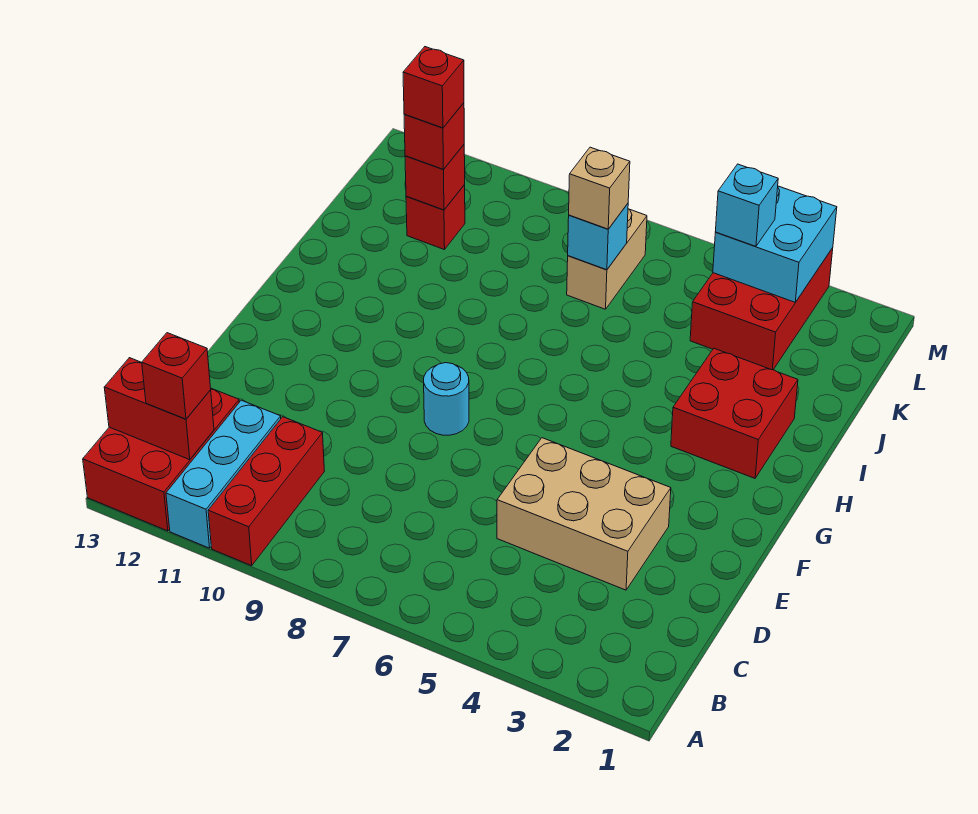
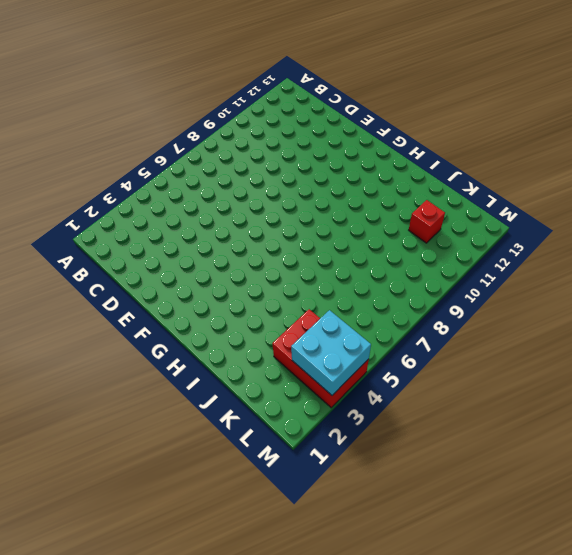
none -> red 1x3 brick [208,417,324,566]
none -> cyan 1x3 brick [166,400,281,548]
none -> red 2x3 brick [83,388,239,531]

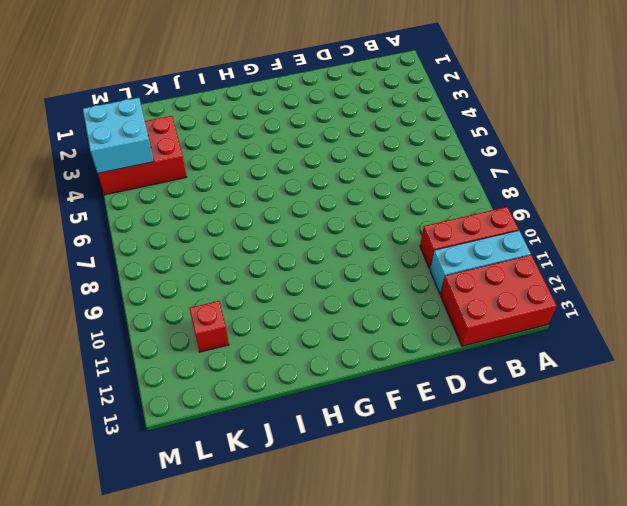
none -> tan 2x3 brick [497,438,671,590]
none -> cyan 1x1 round brick [424,363,469,435]
none -> red 2x2 brick [671,348,798,478]

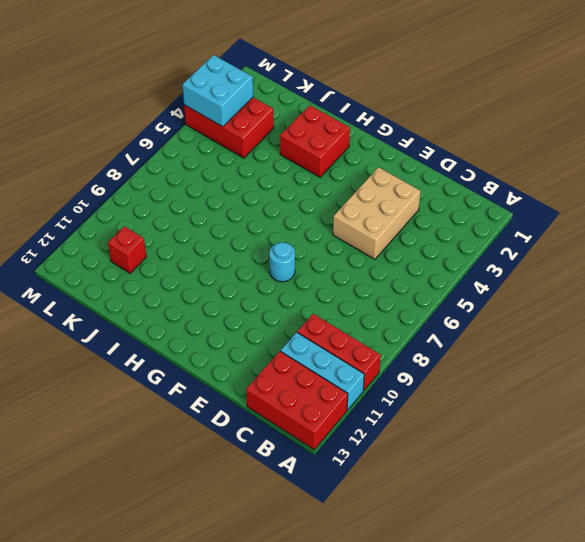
none -> tan 1x2 brick [567,209,647,309]
none -> red 1x2 brick [104,358,214,460]
none -> cyan 1x1 brick [568,204,628,270]

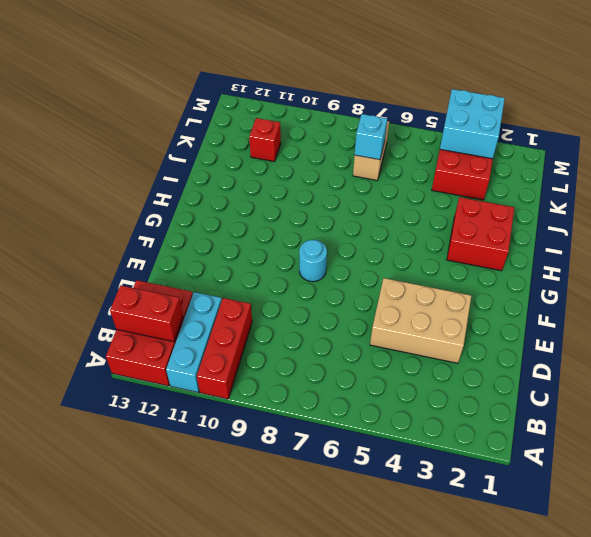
none -> red 1x1 brick [405,145,465,210]
none -> red 1x1 brick [142,333,211,419]
none -> tan 1x1 brick [569,147,630,229]

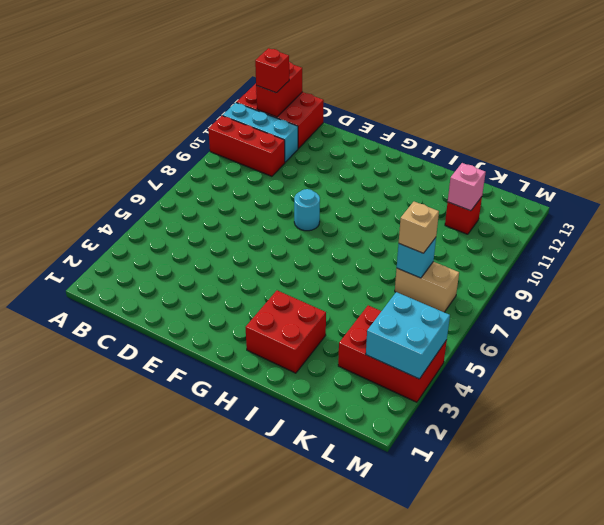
pink 1x1 brick [448,163,486,211] -> red 1x1 brick [405,145,465,210]
none -> tan 2x3 brick [497,438,671,590]
none -> red 1x1 brick [404,103,464,169]
none -> cyan 1x1 brick [715,164,778,247]

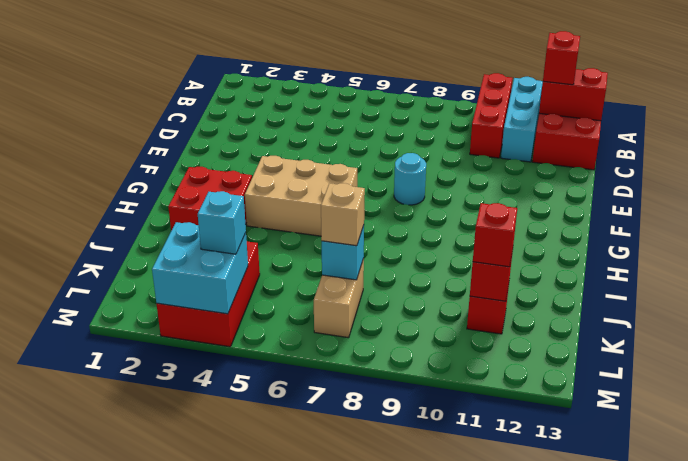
tan 2x3 brick [245,156,357,236] -> tan 2x3 brick moved to [497,438,671,590]
none -> red 1x1 brick [403,47,464,128]

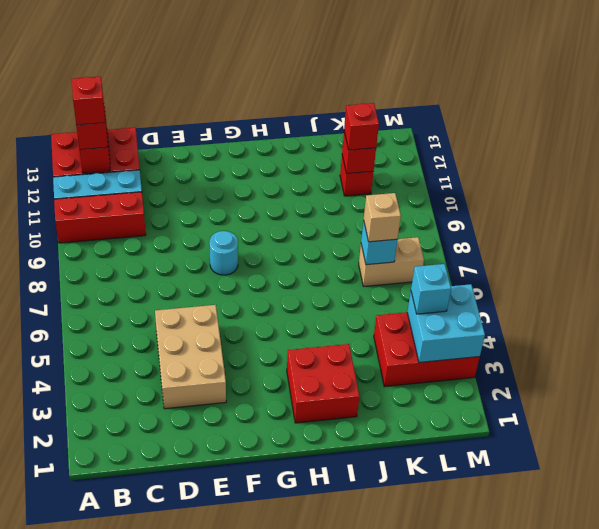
red 1x1 brick [72,77,105,125] -> red 1x1 brick moved to [403,47,464,128]

